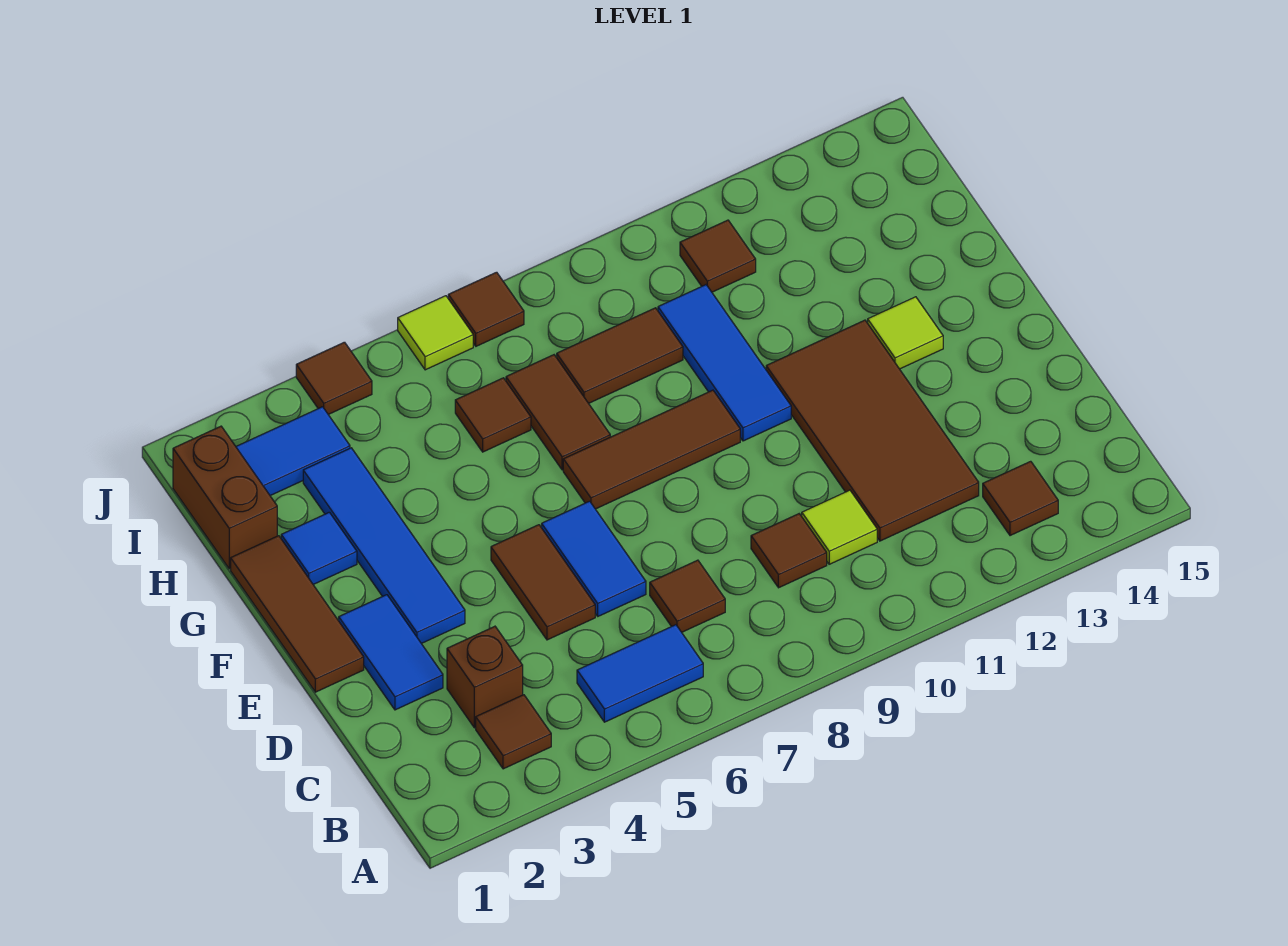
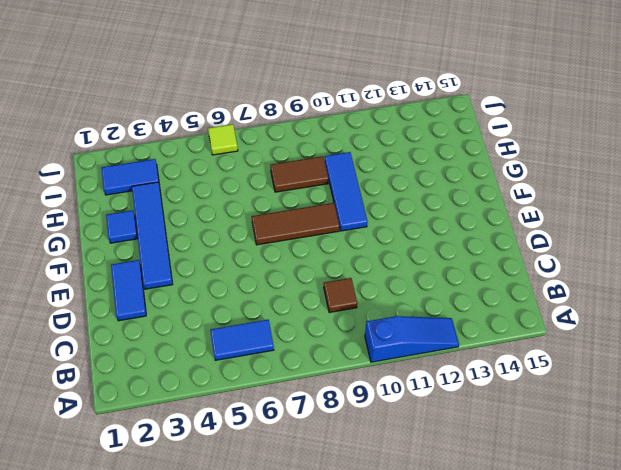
blue 1x3 slope [365,316,459,362] -> none
none -> brown 1x1 tile [476,695,551,769]
none -> brown 1x1 tile [983,461,1058,536]
none -> brown 1x1 brick [447,626,523,728]

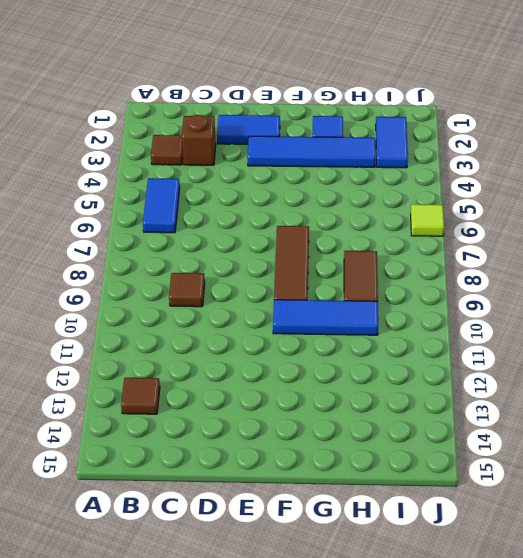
none -> brown 1x1 tile [650,560,725,632]
none -> lime 1x1 tile [802,490,877,564]
none -> brown 2x4 tile [766,320,979,541]

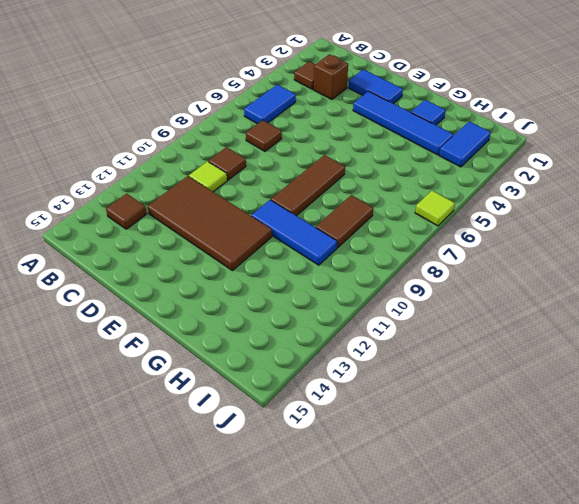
none -> brown 1x2 tile [491,525,595,640]
none -> blue 1x2 tile [542,501,646,616]
none -> brown 1x3 tile [231,536,364,692]

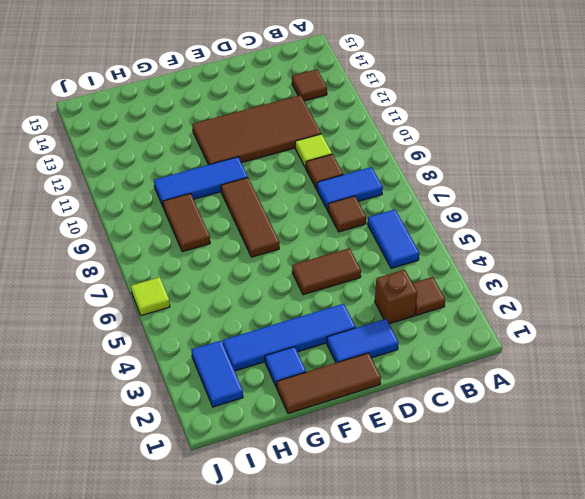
blue 1x2 tile [317,167,383,210] -> blue 1x2 tile moved to [542,501,646,616]
none -> lime 1x1 tile [868,297,943,369]
none -> brown 1x2 tile [506,355,610,470]
none -> brown 1x2 brick [173,426,277,569]

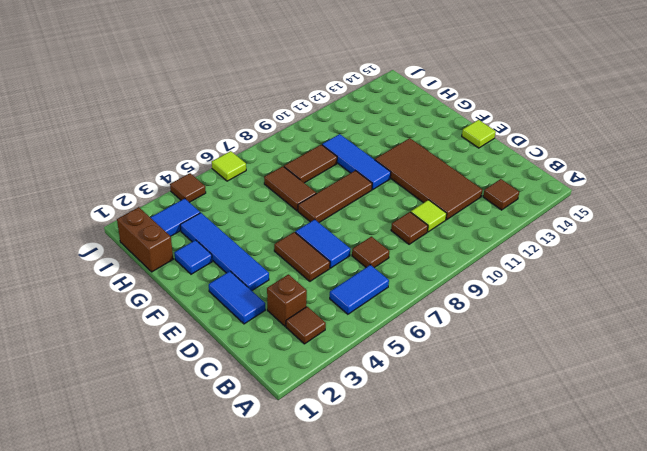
lime 1x1 tile [462,120,496,148] -> lime 1x1 tile moved to [868,297,943,369]
none -> brown 1x3 tile [231,536,364,692]
none -> brown 1x1 tile [455,378,531,452]
none -> brown 1x1 tile [680,220,756,292]

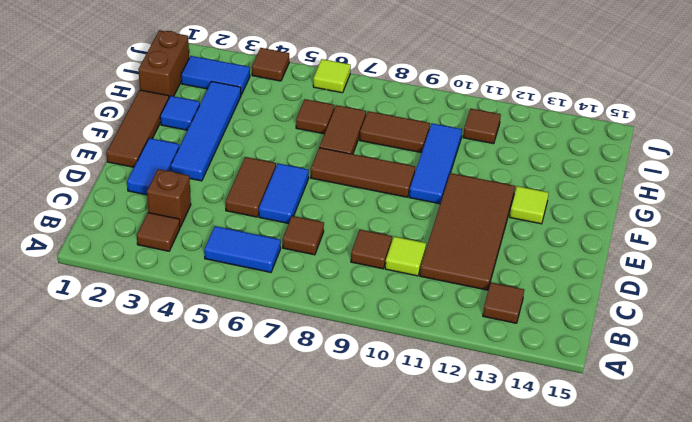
none -> brown 1x1 tile [448,272,524,346]

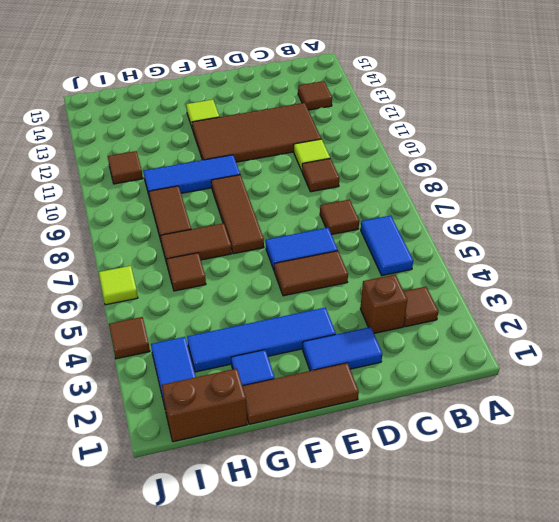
none -> brown 1x1 tile [448,272,524,346]

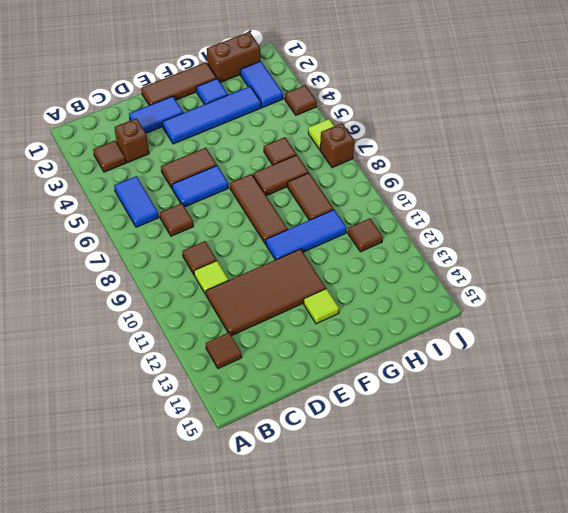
brown 1x1 brick [320,123,354,168] -> brown 1x1 tile [448,272,524,346]

